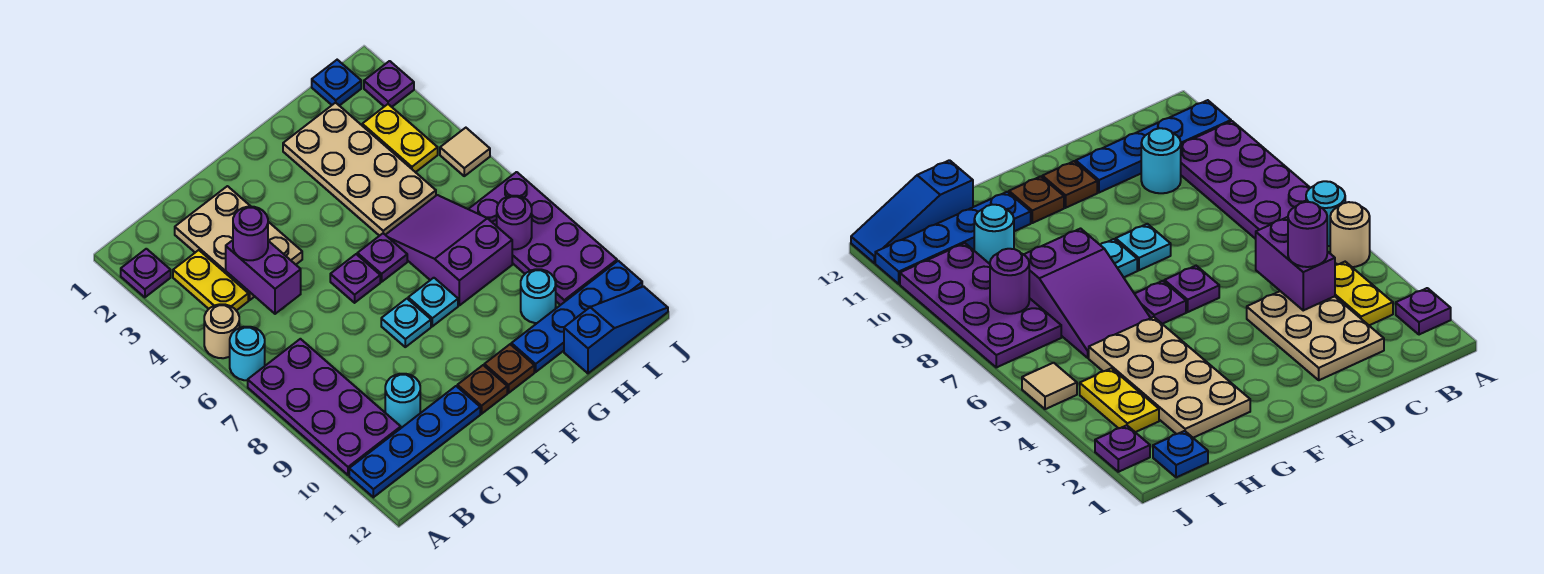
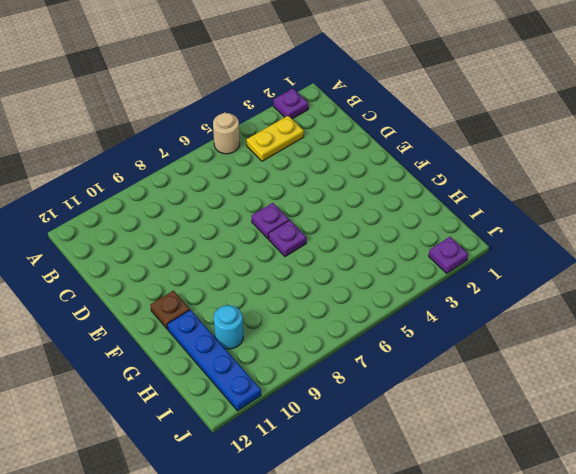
none -> cyan 1x1 round brick [230,327,265,380]
none -> purple 2x4 plate [248,339,401,475]
none -> blue 1x4 plate [349,386,480,497]

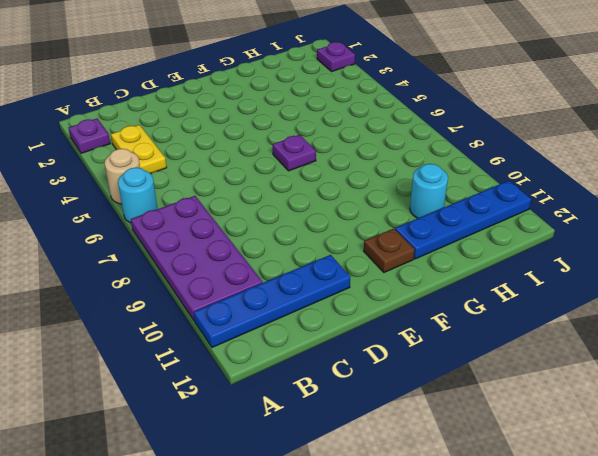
none -> tan 2x3 plate [175,186,302,300]
none -> cyan 1x1 round brick [385,374,420,427]
none -> purple 1x1 plate [330,254,380,303]

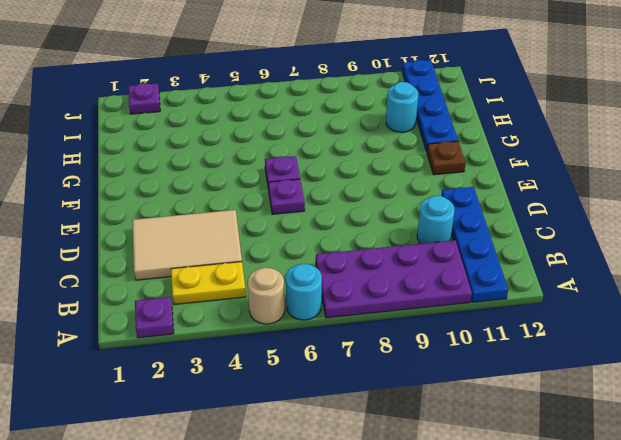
tan 2x3 tile [132,210,242,280] -> tan 2x3 plate [175,186,302,300]
none -> cyan 1x1 plate [381,299,431,347]
none -> brown 1x1 plate [457,365,507,414]
none -> cyan 1x1 plate [408,278,458,326]

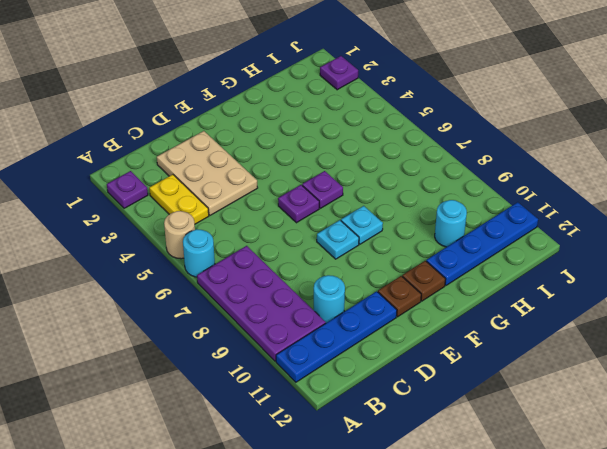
none -> tan 2x4 plate [283,103,436,236]
none -> purple 2x3 slope [386,195,512,305]
none -> blue 1x3 slope [564,286,668,373]

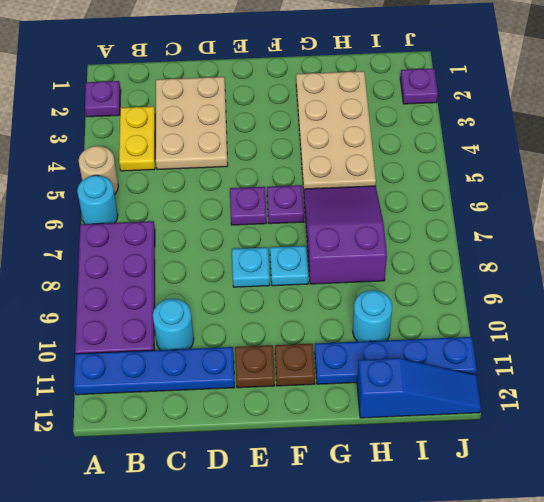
none -> blue 1x1 plate [312,60,361,106]
none -> yellow 1x2 plate [362,104,438,172]
none -> purple 2x4 plate [469,172,617,305]

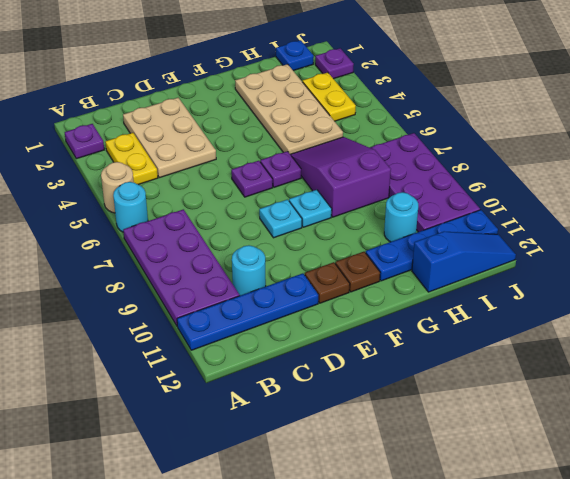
none -> tan 1x1 tile [440,128,490,176]
none -> purple 1x2 brick [226,240,301,314]
none -> purple 1x1 round brick [497,196,532,249]

